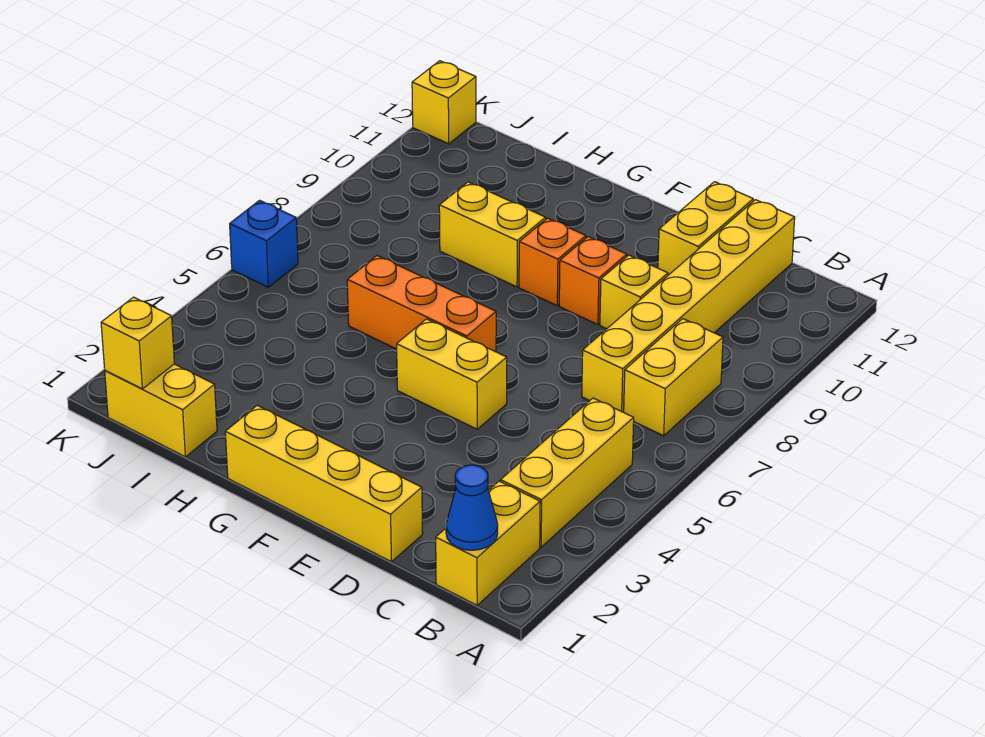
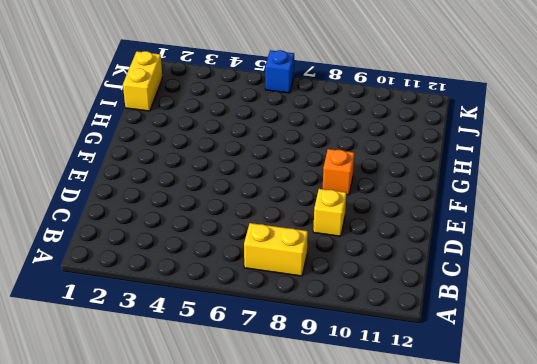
none -> yellow 1x2 brick [436,481,540,605]
none -> yellow 1x3 brick [501,398,634,547]
none -> yellow 1x6 brick [582,200,795,412]

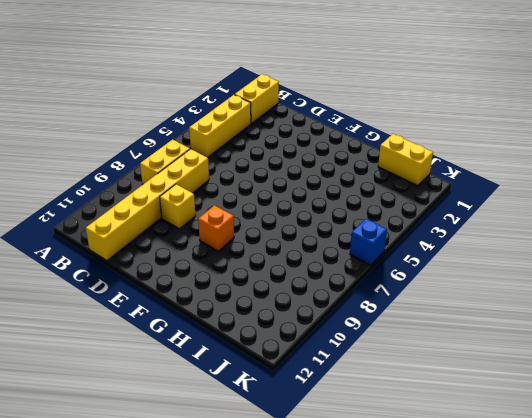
none -> yellow 1x4 brick [225,405,423,562]
none -> yellow 1x2 brick [658,182,753,275]
none -> yellow 1x2 brick [397,319,507,429]

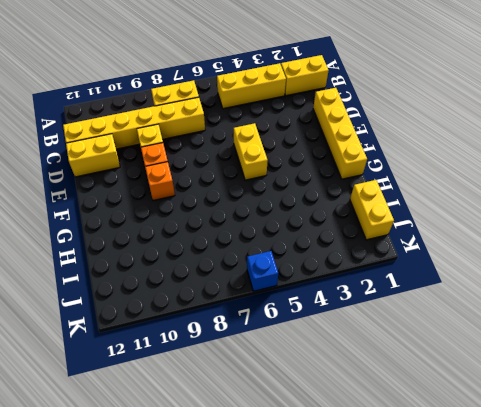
none -> orange 1x3 brick [347,256,496,352]
none -> yellow 1x2 brick [439,182,546,287]
none -> yellow 1x1 brick [412,61,476,144]

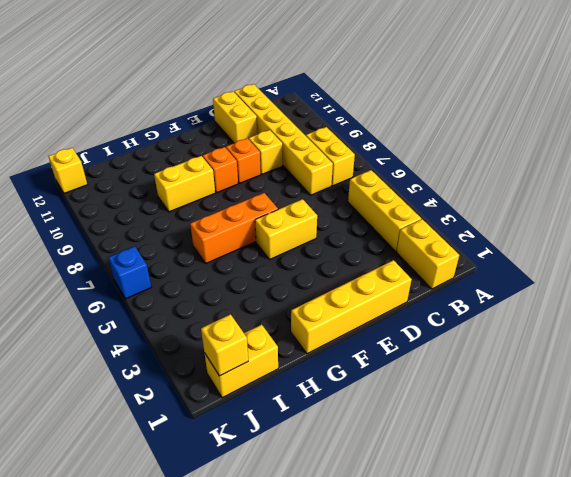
none -> blue 1x1 cone [446,465,498,550]

